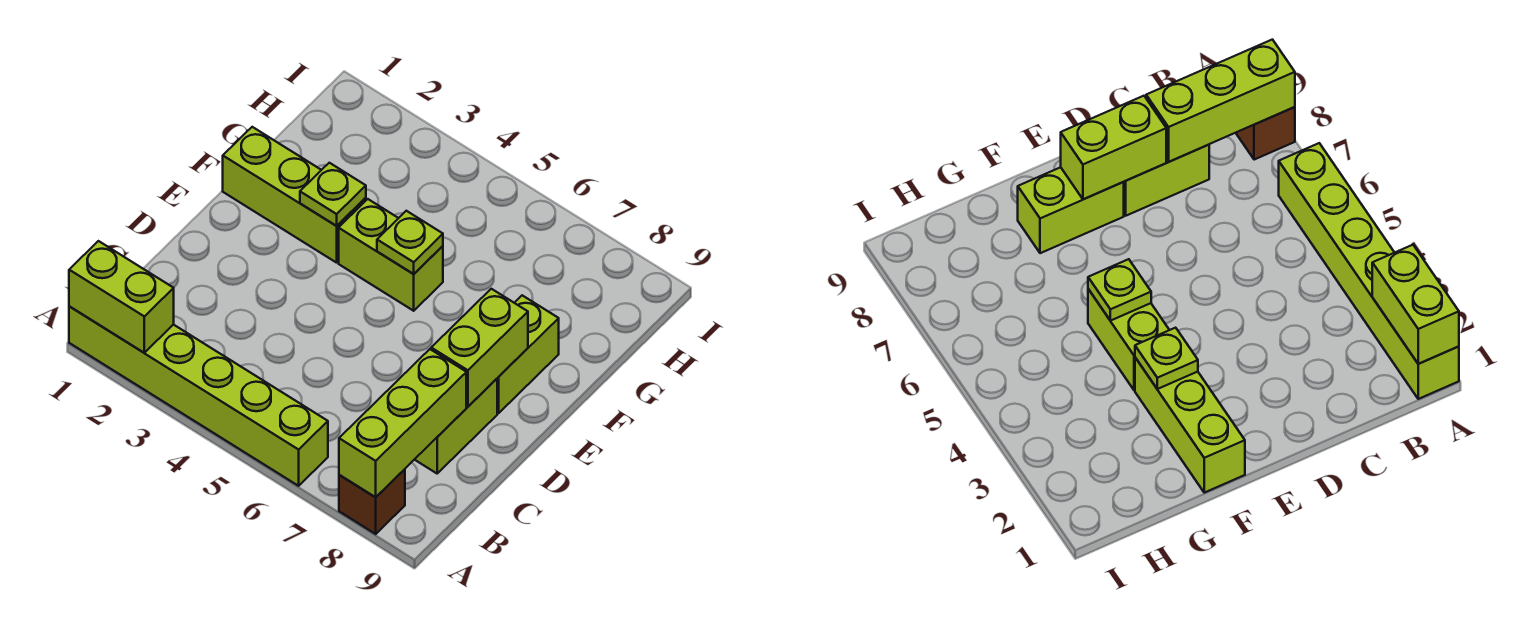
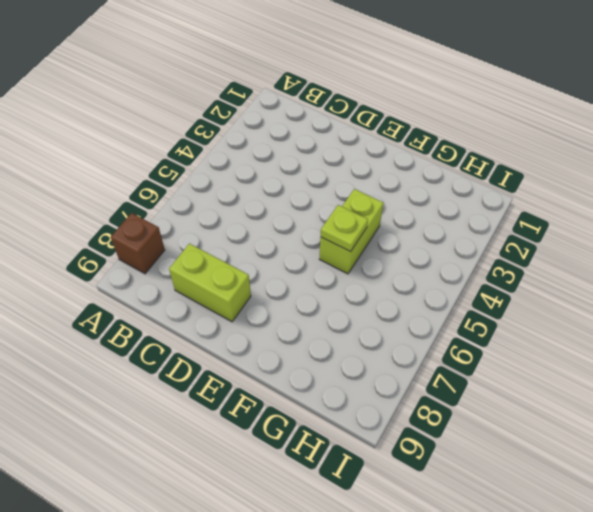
none -> lime 1x6 brick [69,306,328,486]
none -> lime 1x2 brick [497,295,559,413]

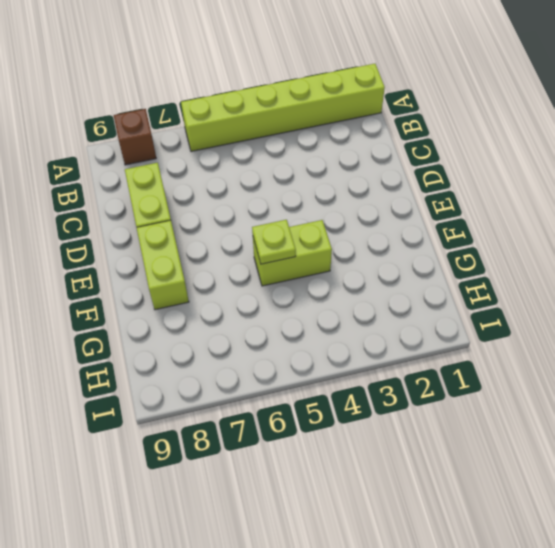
none -> lime 1x3 brick [223,127,366,263]
none -> lime 1x2 brick [69,241,174,353]

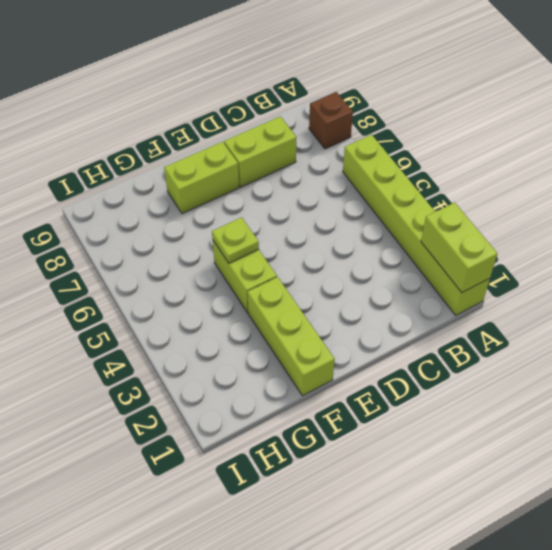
none -> lime 1x3 brick [339,349,466,497]
none -> lime 1x2 brick [431,289,528,407]

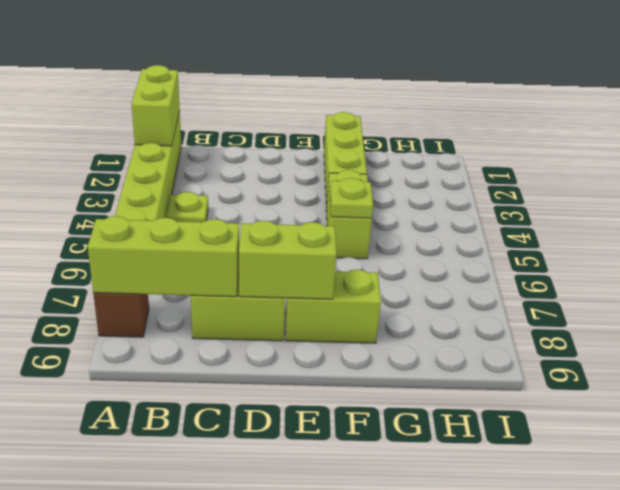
lime 1x1 plate [166,192,208,222] -> lime 1x1 plate moved to [300,163,366,226]

